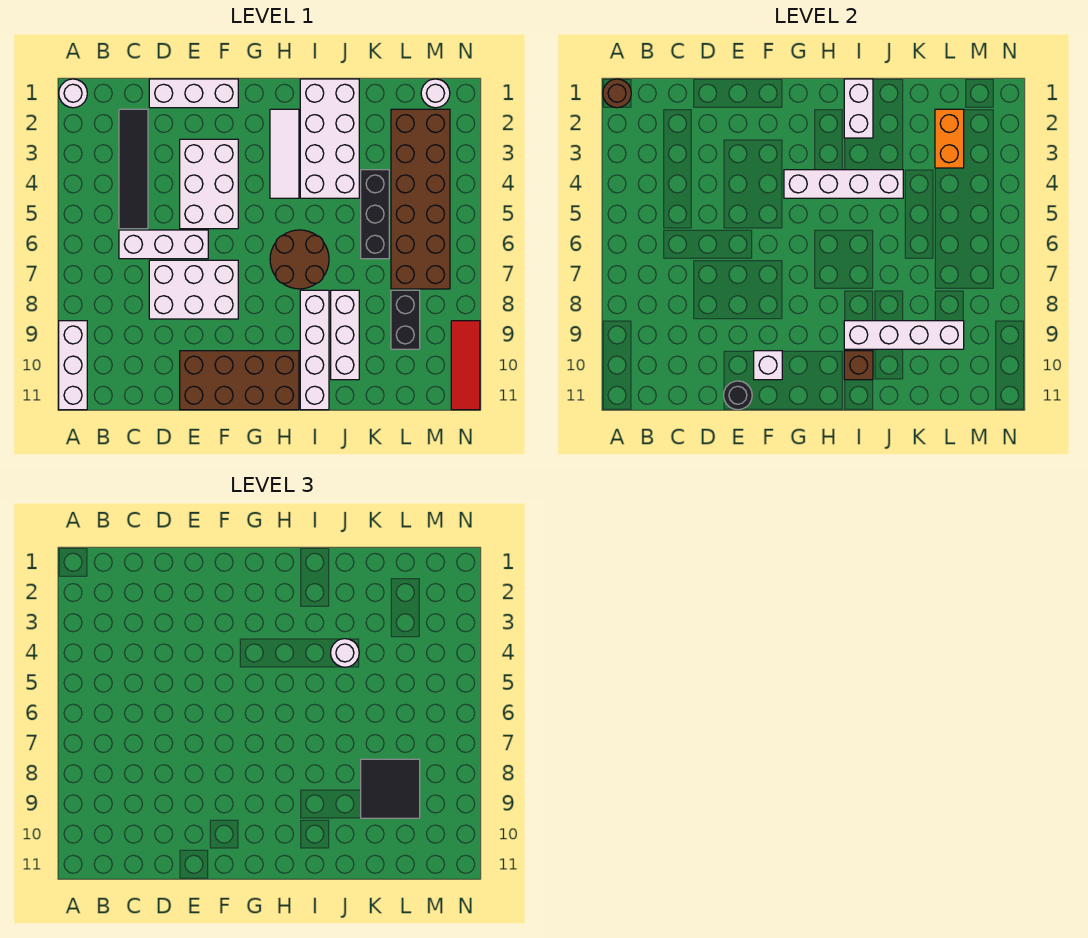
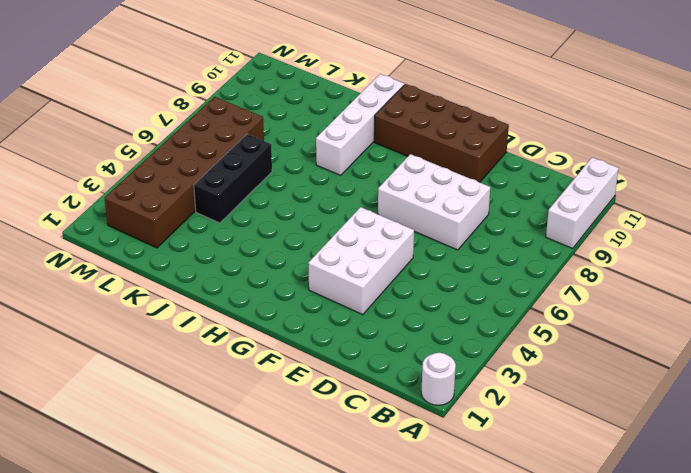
none -> black 1x4 tile [119,109,148,229]
none -> white 1x3 brick [119,230,208,259]
none -> white 1x3 brick [149,79,238,108]

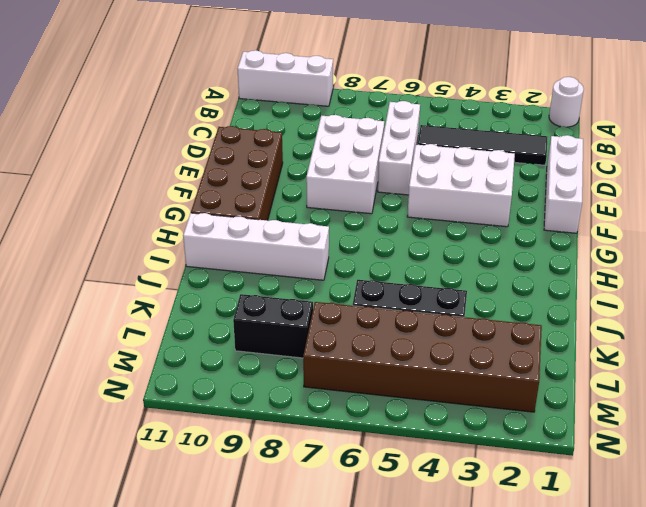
none -> white 1x3 tile [270,109,299,198]
none -> brown 2x2 round brick [270,230,329,289]
none -> white 2x4 brick [300,79,359,198]

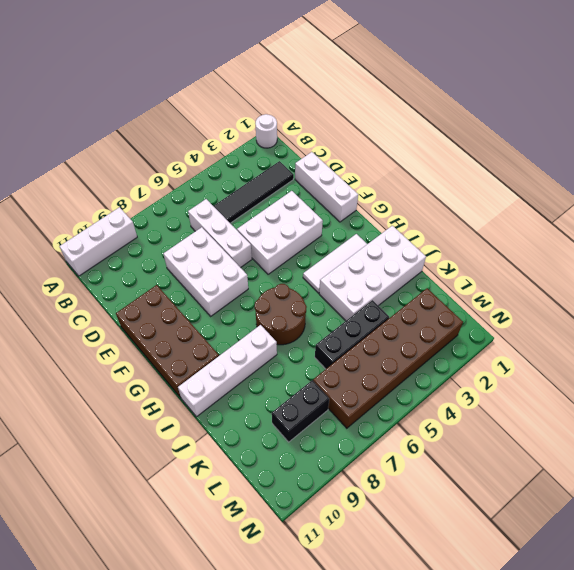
none -> white 1x3 brick [331,290,359,380]
none -> white 1x1 round brick [421,79,450,108]
none -> red 1x3 tile [451,321,480,410]

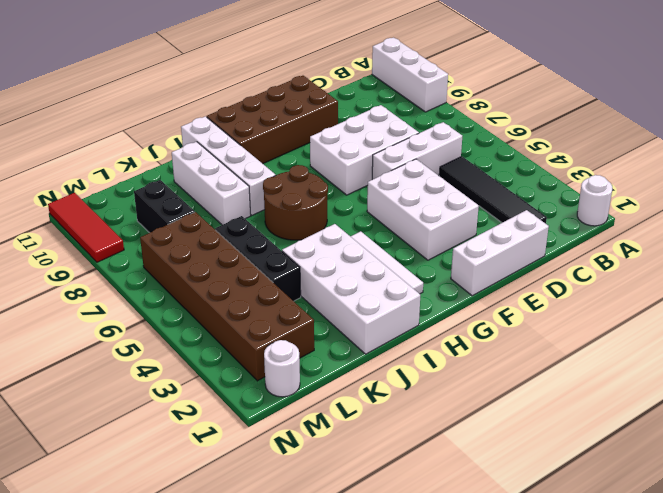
none -> brown 1x1 round brick [603,79,631,108]
none -> black 1x1 round brick [724,381,752,410]
none -> white 1x1 brick [754,351,782,380]

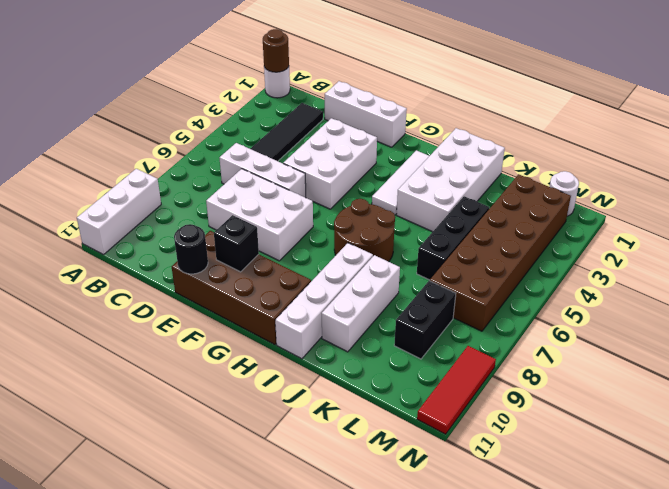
black 1x1 brick [214,215,259,272] -> white 1x1 brick [754,351,782,380]
none -> white 1x4 brick [784,170,903,198]
none -> white 1x2 brick [844,79,873,138]
none -> white 1x4 brick [844,321,964,349]

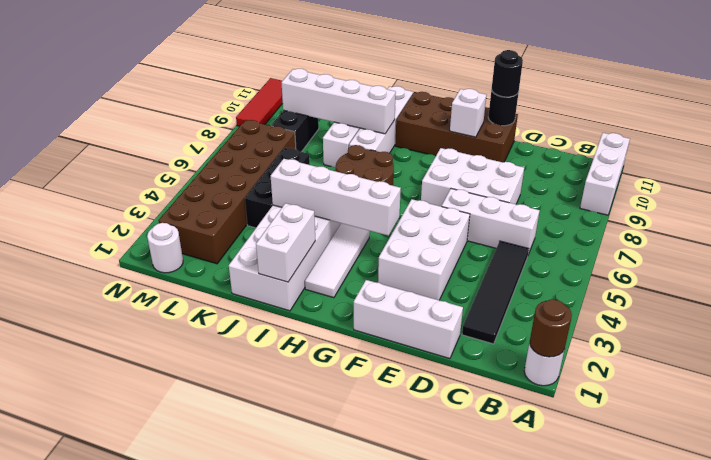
black 1x1 round brick [492,50,523,97] -> none
none -> brown 1x1 brick [844,351,873,380]
none -> orange 1x2 brick [935,109,964,168]
none -> white 1x1 round brick [331,639,359,667]

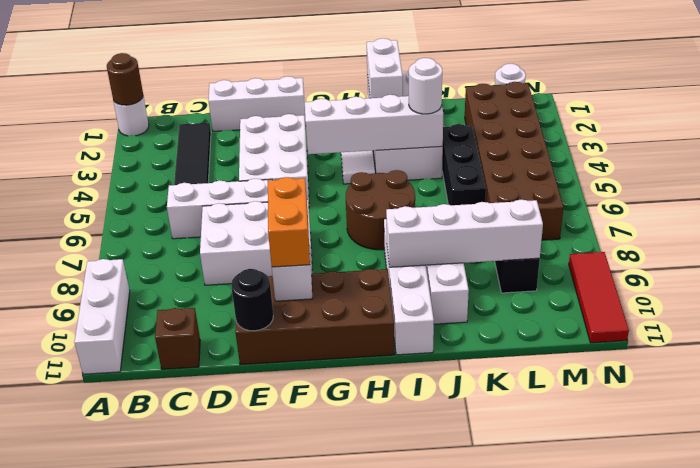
brown 1x1 brick [155,308,200,369] -> brown 1x1 brick moved to [844,351,873,380]
orange 1x2 brick [268,177,310,267] -> orange 1x2 brick moved to [935,109,964,168]
none -> black 2x2 tile [361,759,420,818]

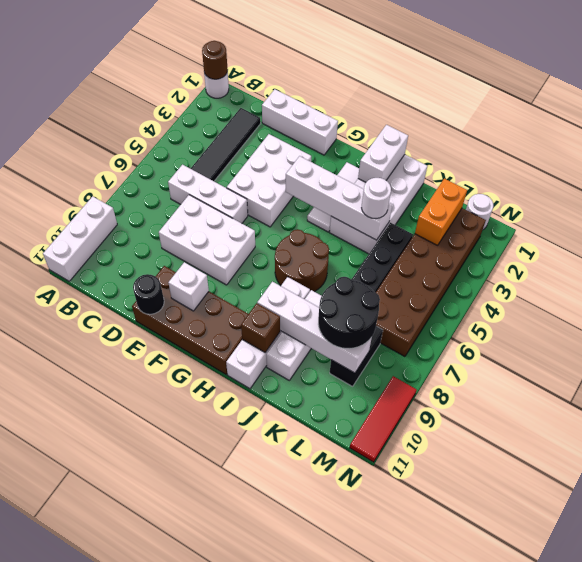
black 2x2 round brick [318,277,380,349] -> black 2x2 tile [361,759,420,818]

